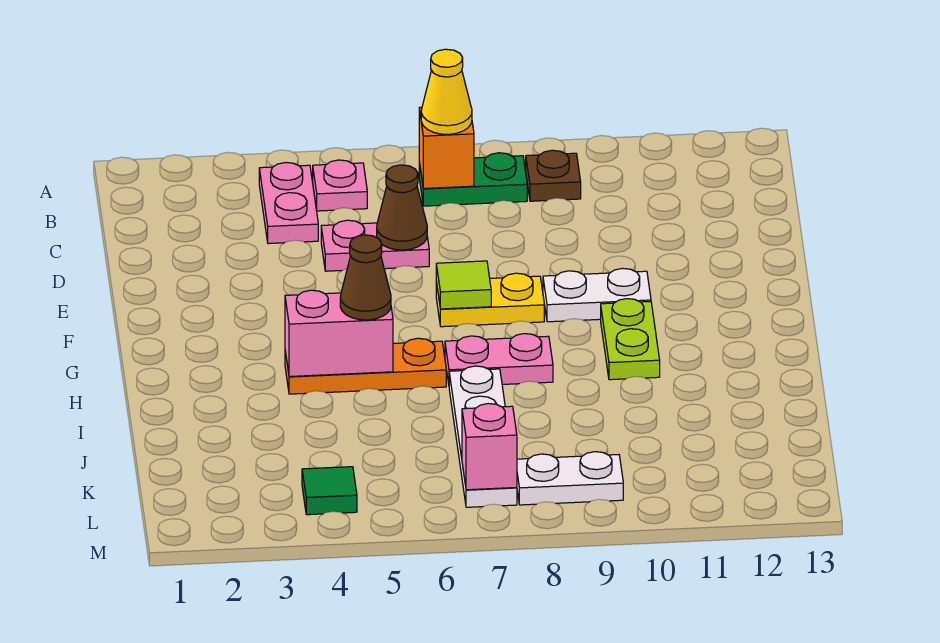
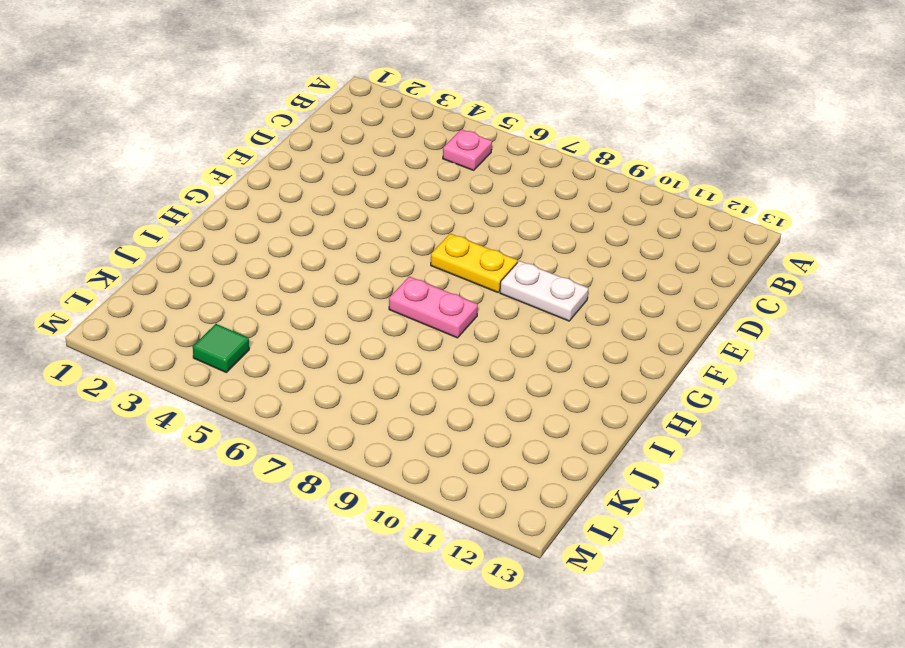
none -> pink 1x2 plate [259,162,318,244]
none -> green 1x2 plate [419,153,527,206]
none -> brown 1x1 plate [526,150,581,201]

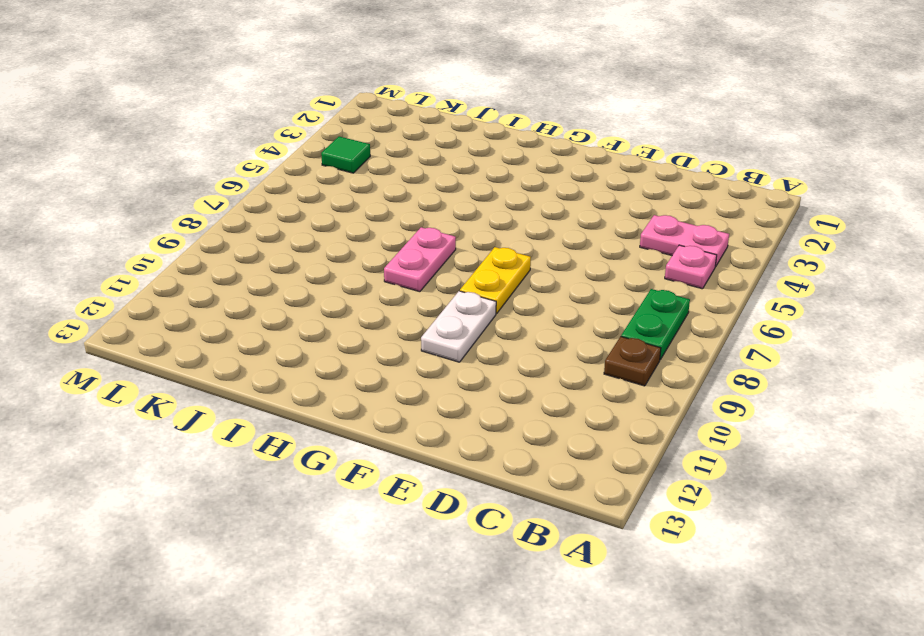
none -> pink 1x2 plate [321,220,429,271]
none -> lime 1x2 plate [601,299,660,380]
none -> orange 1x3 plate [285,338,446,394]

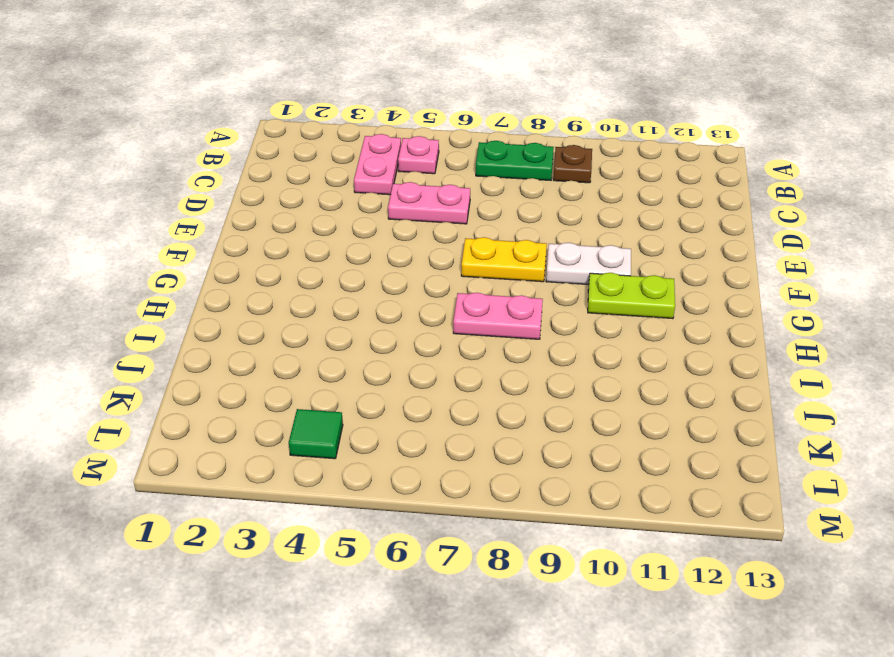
lime 1x2 plate [588,273,675,319] -> lime 1x2 plate turned to [601,299,660,380]
none -> orange 1x3 plate [285,338,446,394]
none -> white 1x4 plate [449,366,517,507]
none -> white 1x2 plate [517,452,623,505]

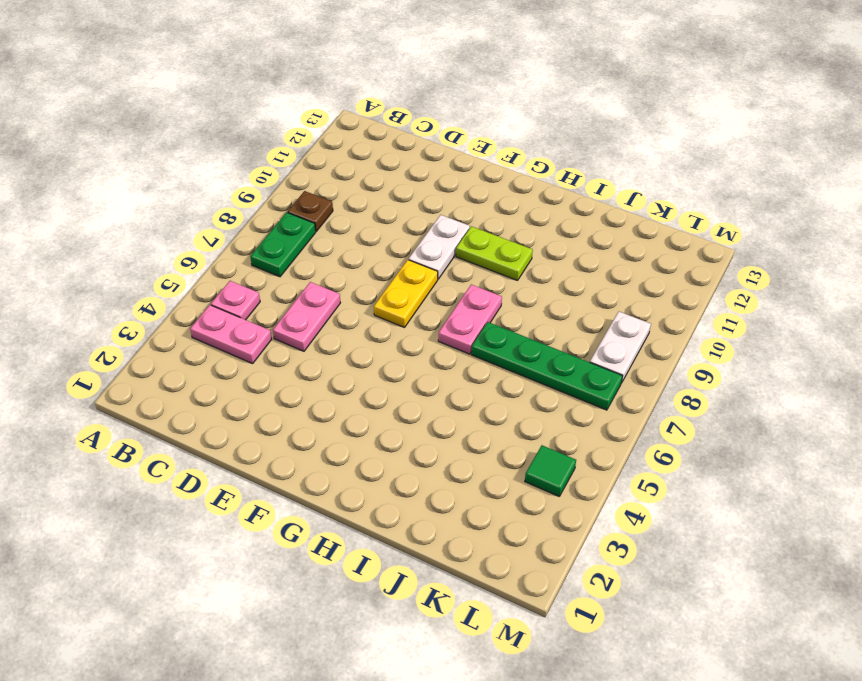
green 1x4 plate [471,322,622,410] -> white 1x4 plate [449,366,517,507]
none -> orange 1x3 plate [285,338,446,394]
none -> orange 1x1 brick [419,107,474,189]
none -> brown 1x1 cone [377,165,427,250]

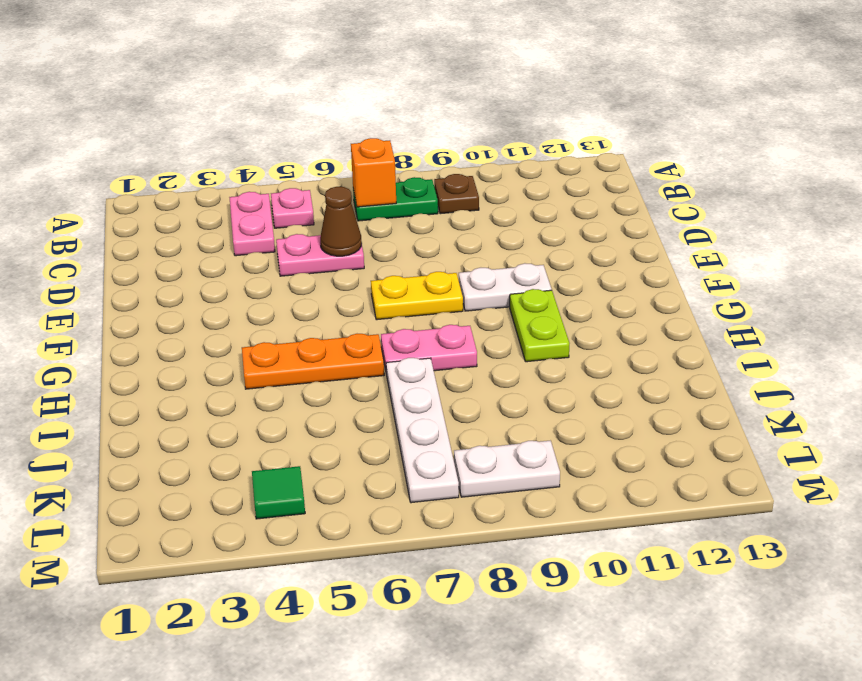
none -> lime 1x1 tile [436,261,491,309]
none -> pink 1x2 brick [285,290,393,377]
none -> pink 1x1 brick [462,404,517,490]

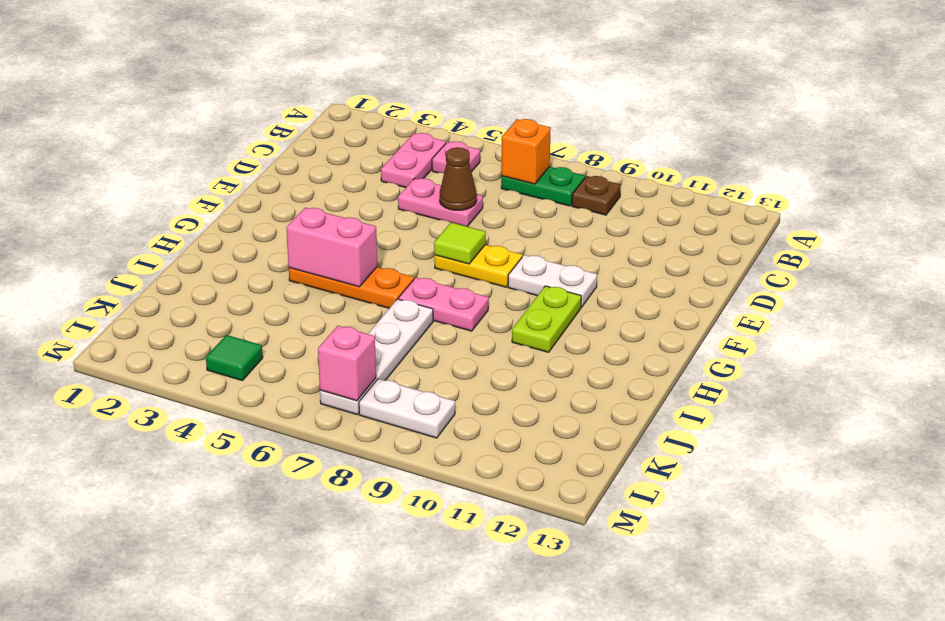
none -> yellow 1x1 cone [421,49,472,134]
none -> brown 1x1 cone [340,235,391,320]

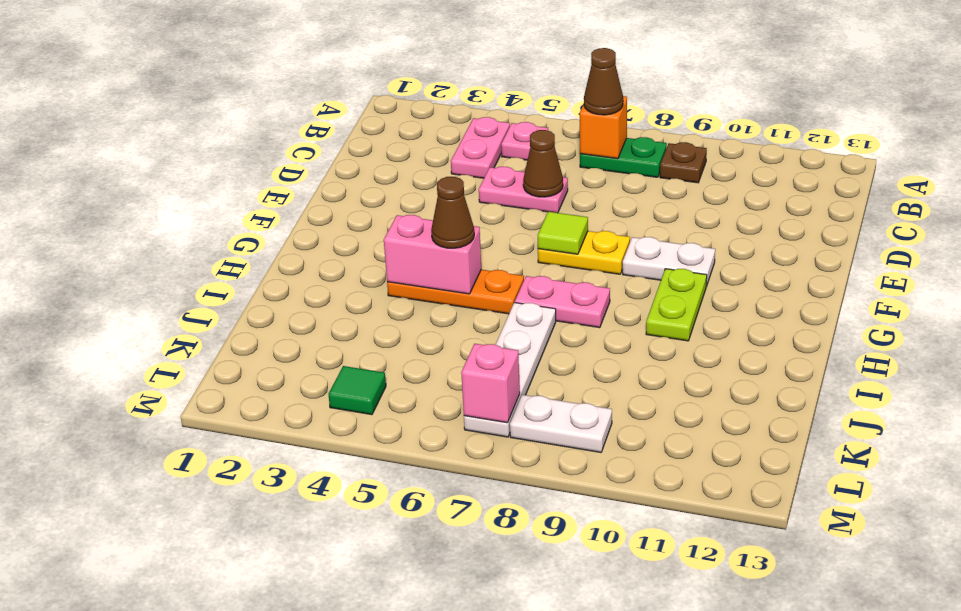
brown 1x1 cone [584,48,623,115] -> yellow 1x1 cone [421,49,472,134]

